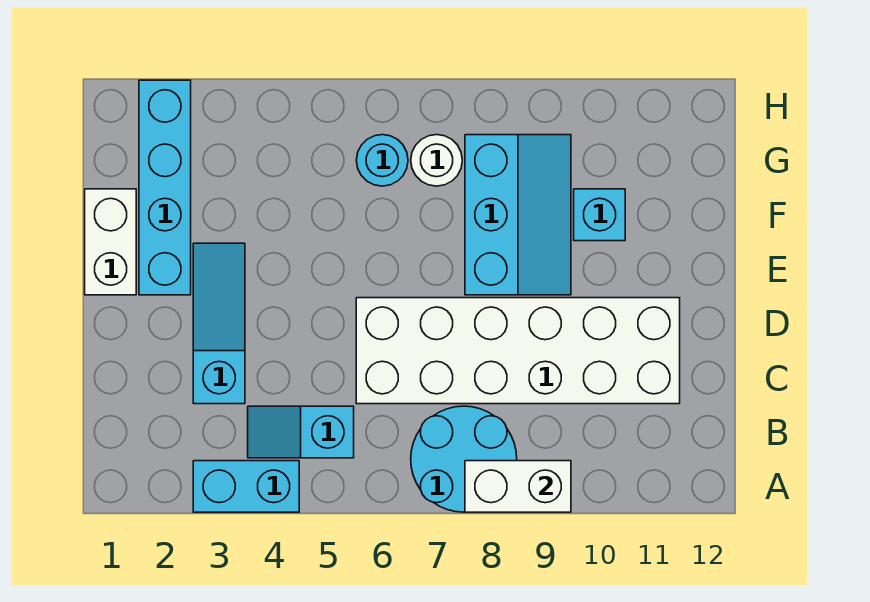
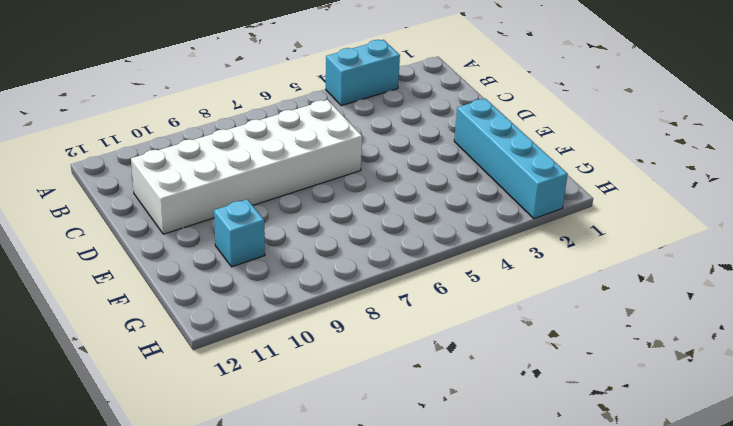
none -> cyan 2x2 round brick [411,406,517,512]
none -> cyan 1x2 slope [248,406,354,458]
none -> cyan 1x3 slope [193,243,245,404]

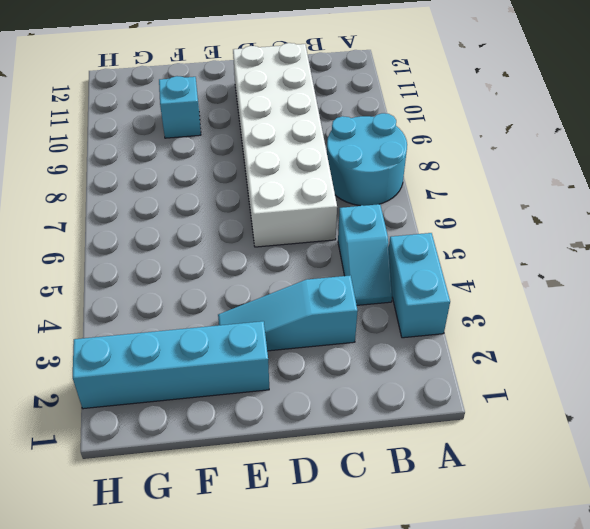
none -> white 1x2 brick [85,189,136,295]
none -> cyan 2x3 slope [465,135,571,295]
none -> cyan 1x1 round brick [356,135,408,186]

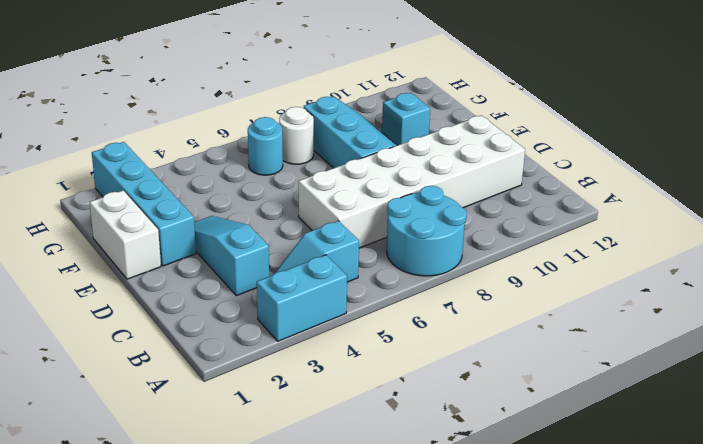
none -> white 1x2 brick [465,461,571,512]

